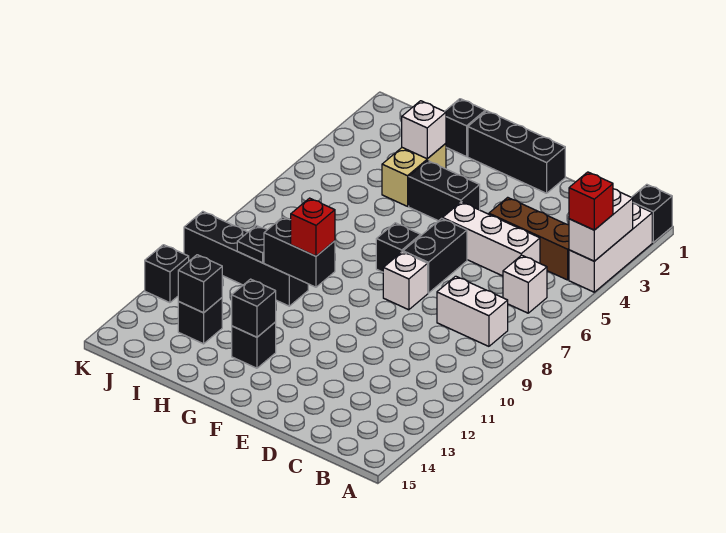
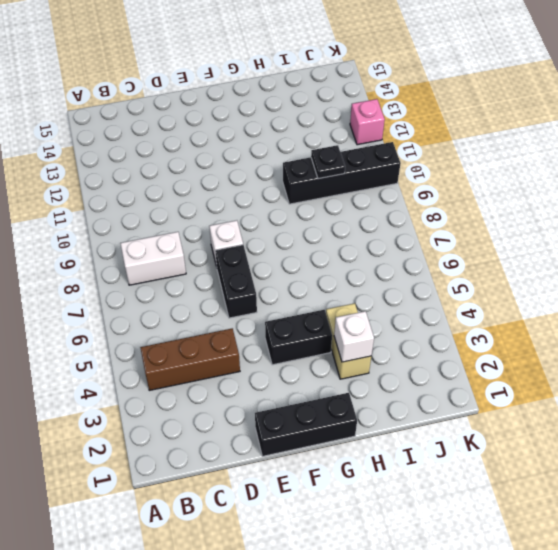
pink 1x1 brick [350,99,385,145] -> black 1x1 brick [145,245,189,303]
none -> black 1x1 brick [632,184,672,242]
none -> white 1x3 brick [569,203,652,292]
none -> white 1x1 brick [503,255,547,313]

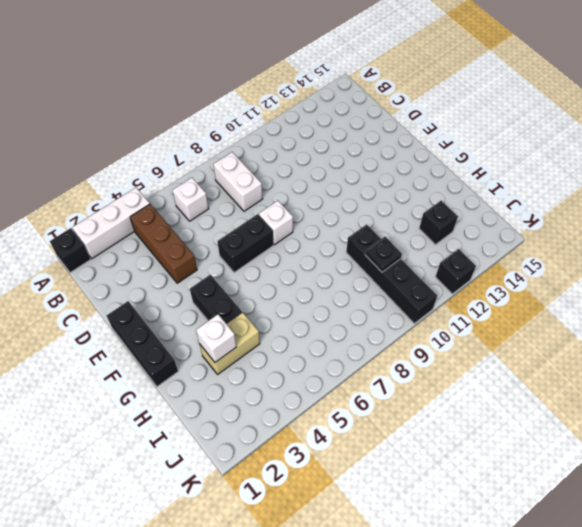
none -> white 1x3 brick [443,202,540,276]
none -> black 1x1 brick [376,223,421,272]
none -> black 1x1 brick [232,322,276,368]

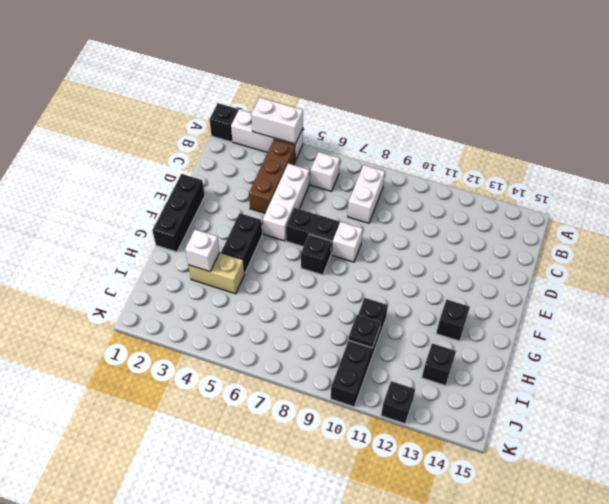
none -> black 1x1 brick [445,99,485,157]
none -> black 1x2 brick [264,217,335,287]
none -> black 1x1 brick [232,279,276,337]

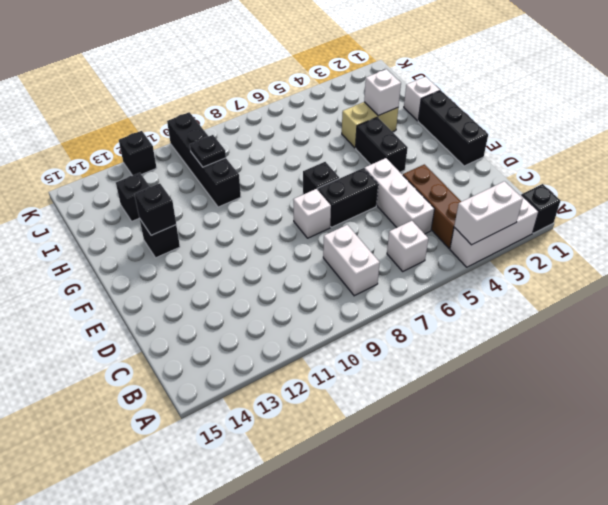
white 1x1 brick [404,77,440,121] -> black 1x1 brick [445,99,485,157]
none -> black 1x2 brick [264,217,335,287]
none -> black 1x1 brick [178,255,222,313]
none -> red 1x1 brick [569,172,613,230]

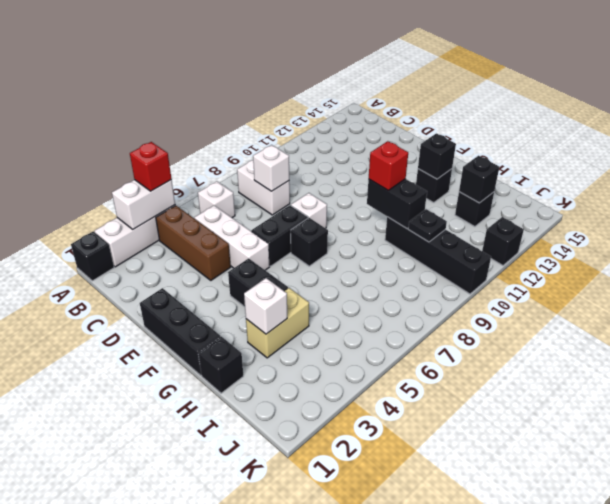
white 1x1 brick [253,145,289,191] -> none

